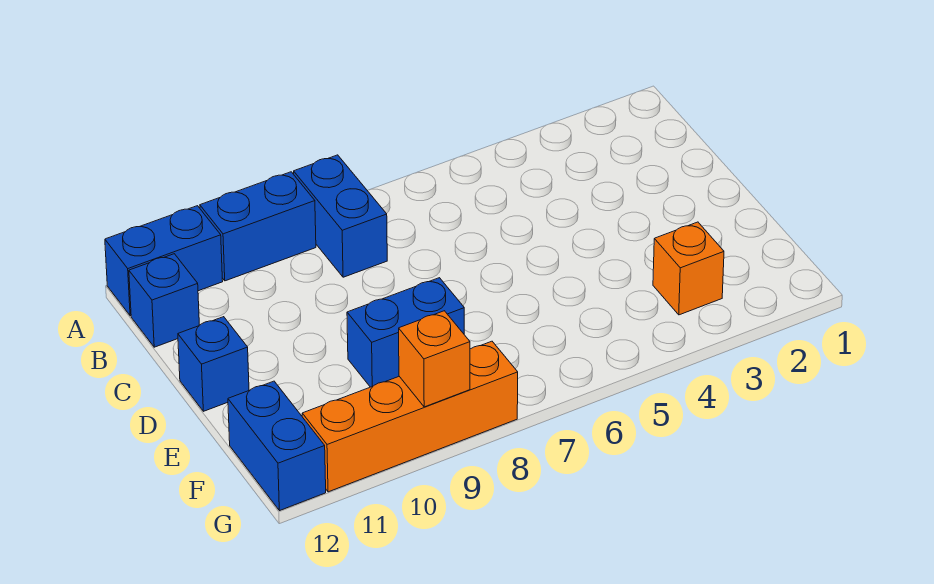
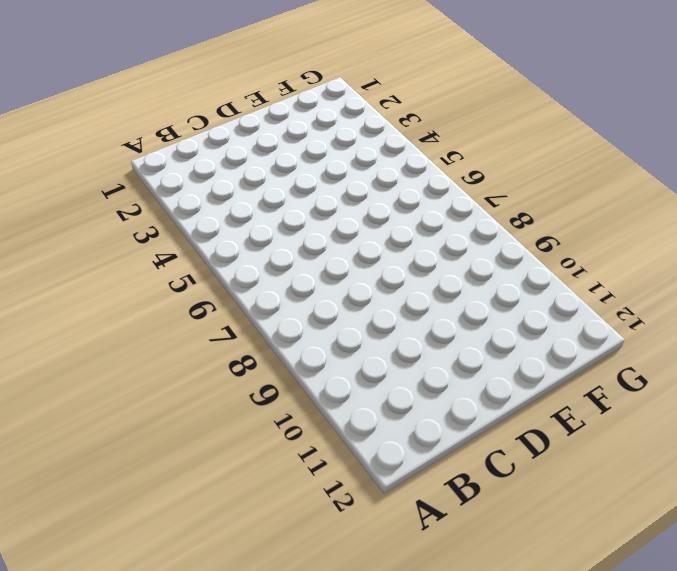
none -> blue 1x2 brick [294,155,387,277]
none -> blue 1x2 brick [200,172,316,281]

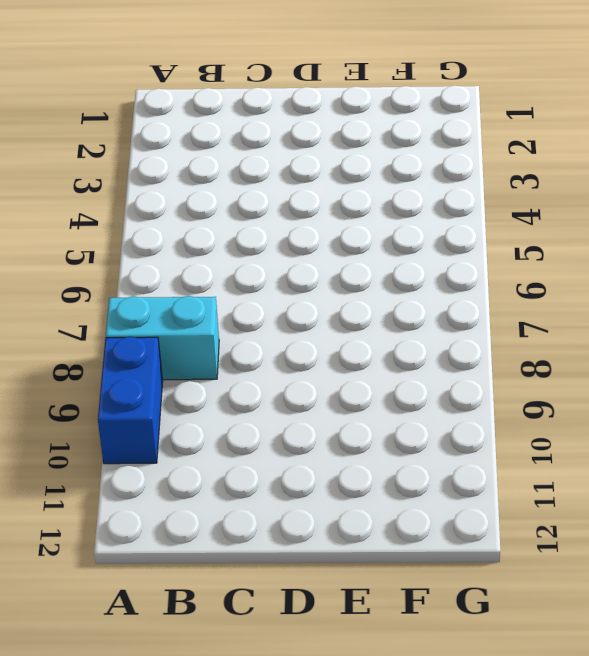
cyan 1x2 brick [106,296,219,380] -> blue 1x2 brick [294,155,387,277]
none -> blue 1x2 brick [105,206,223,316]
none -> blue 1x1 brick [129,254,199,347]

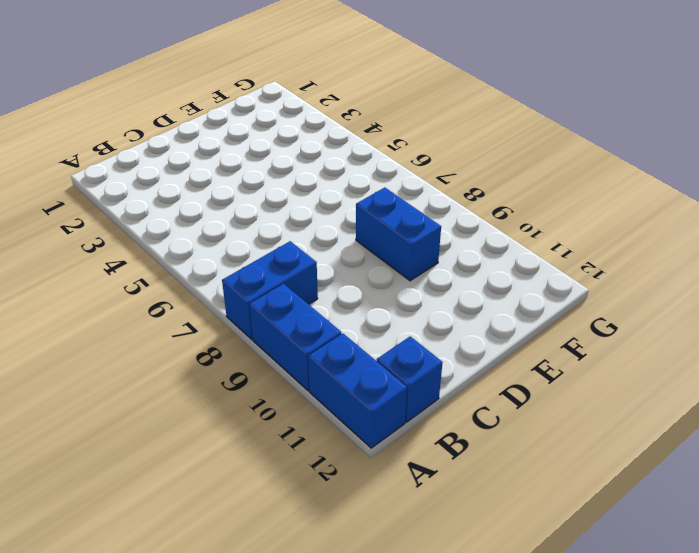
none -> blue 1x1 brick [178,317,249,411]
none -> orange 1x1 brick [653,222,724,315]

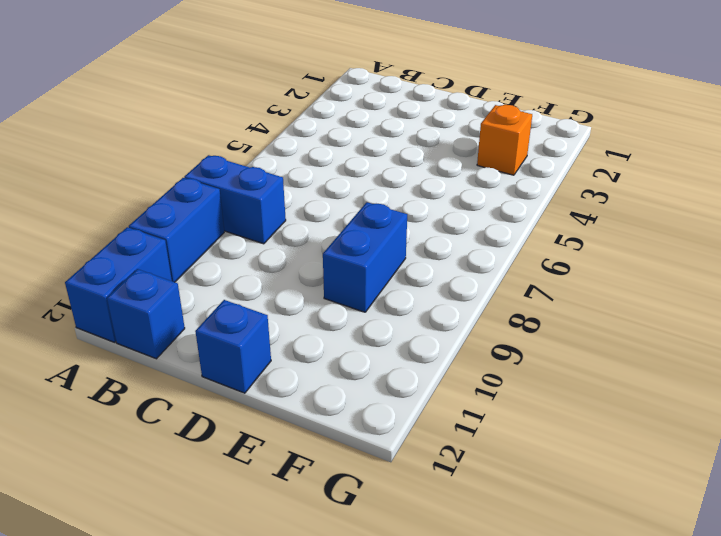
none -> blue 1x2 brick [228,381,326,511]
none -> orange 1x4 brick [302,341,518,492]

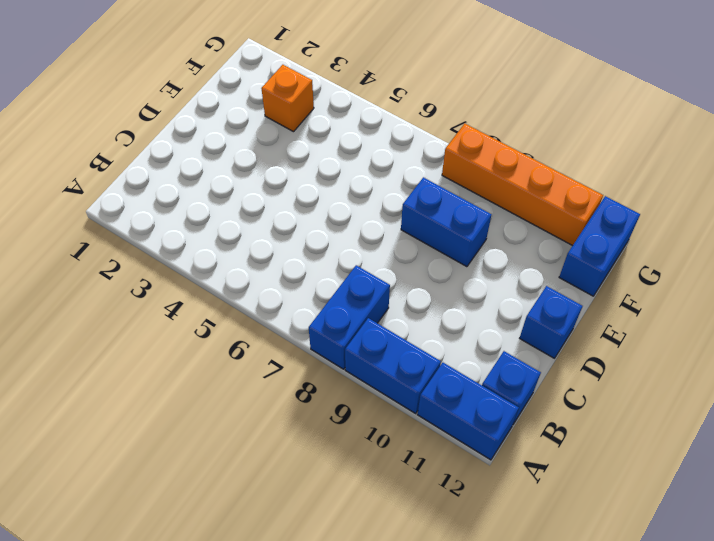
none -> orange 1x1 brick [399,311,470,407]

